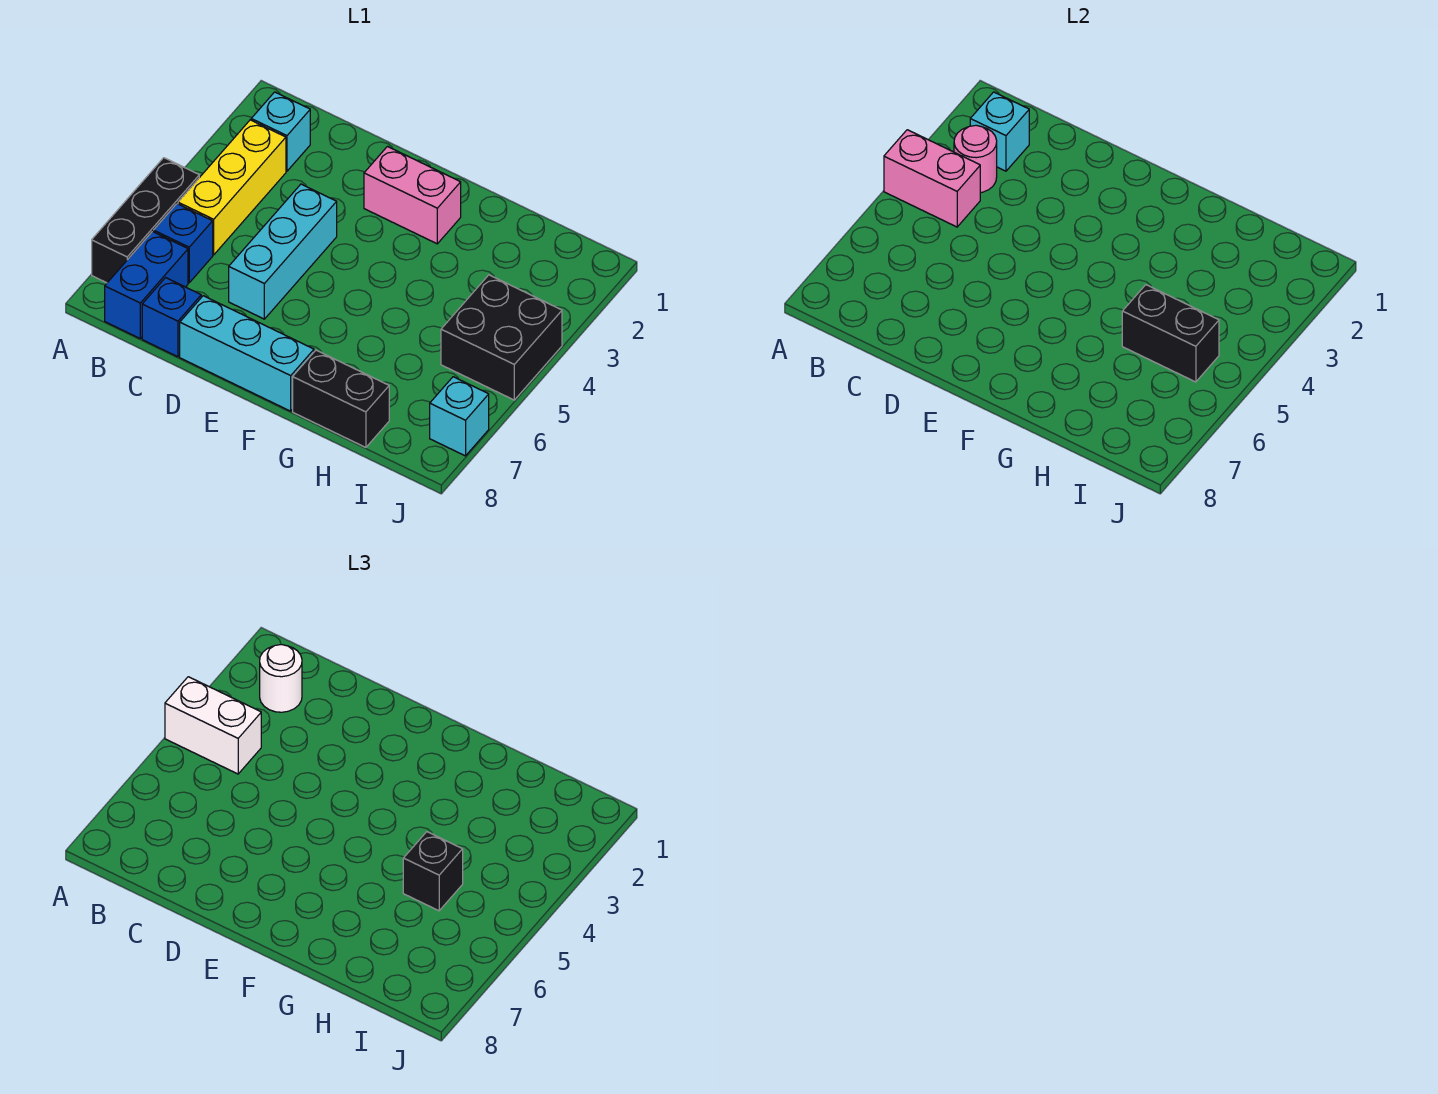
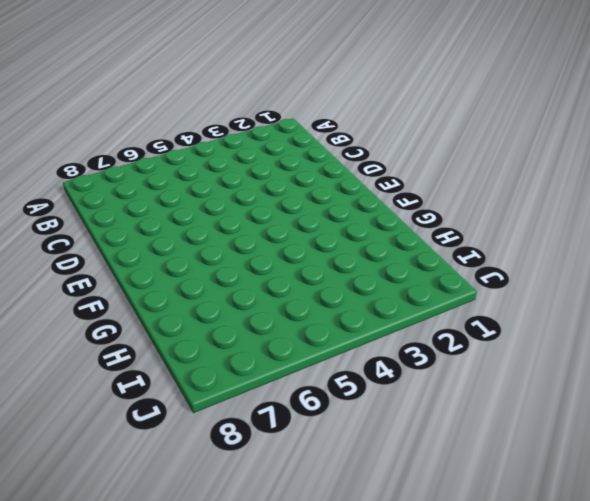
none -> black 1x3 brick [92,158,199,283]
none -> cyan 1x1 brick [251,92,310,171]
none -> yellow 1x3 brick [178,120,286,255]

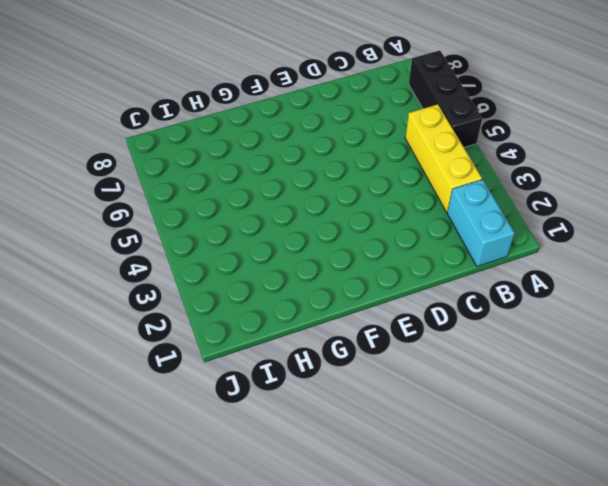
cyan 1x2 brick [447,180,515,266] -> cyan 1x1 brick [251,92,310,171]
none -> blue 1x1 brick [154,204,213,283]
none -> blue 1x2 brick [105,232,188,338]
none -> blue 1x1 brick [142,278,201,357]

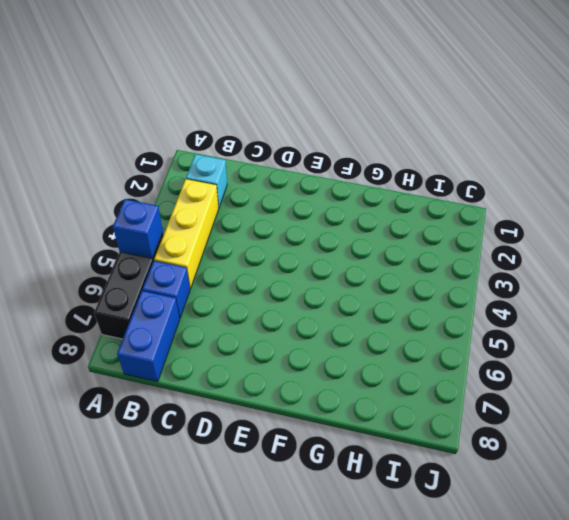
blue 1x1 brick [113,199,163,259] -> blue 1x1 brick moved to [142,278,201,357]
none -> cyan 1x3 brick [229,184,337,319]
none -> cyan 1x3 brick [180,296,314,411]
none -> pink 1x2 brick [364,147,461,244]

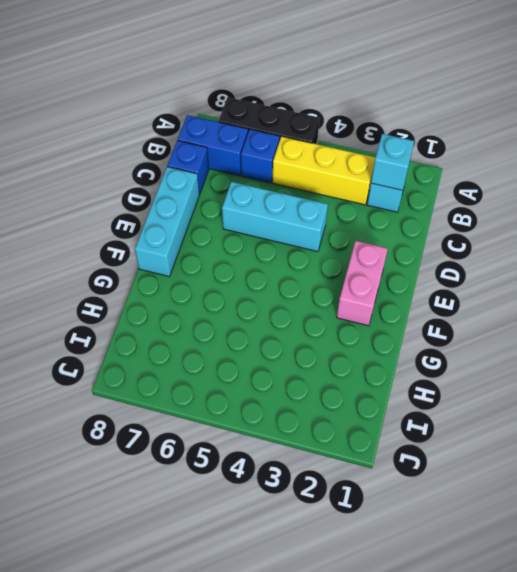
none -> black 1x2 brick [293,350,389,447]
none -> black 2x2 brick [441,275,562,400]
none -> cyan 1x1 brick [430,377,489,456]

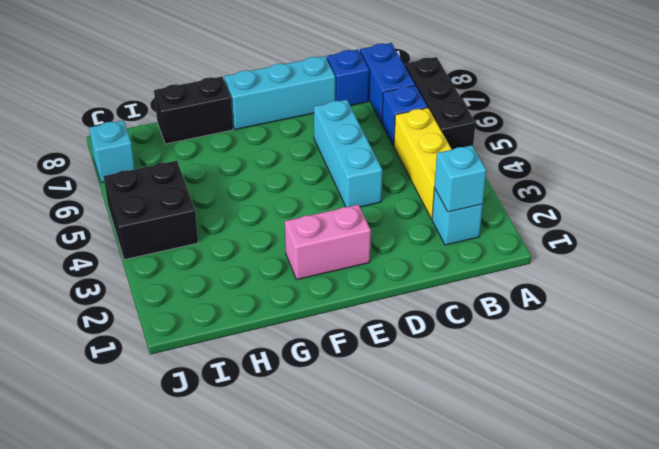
none -> pink 1x2 brick [884,130,980,227]
none -> pink 1x1 round brick [954,125,997,193]
none -> black 1x2 brick [1122,285,1219,382]

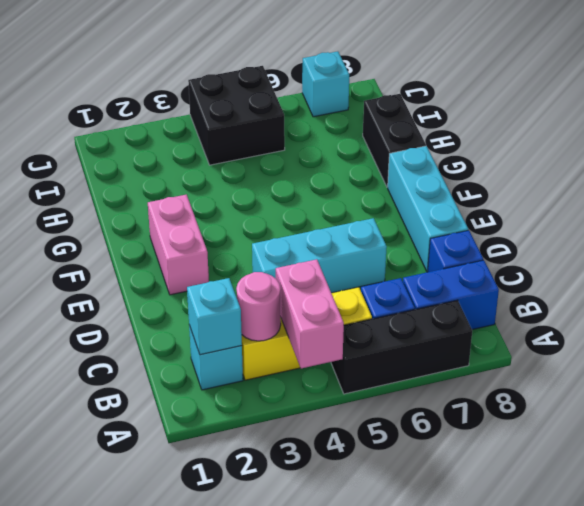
none -> black 1x2 brick [1122,285,1219,382]
none -> white 1x2 brick [165,677,261,774]
none -> white 1x1 round brick [260,645,302,712]

